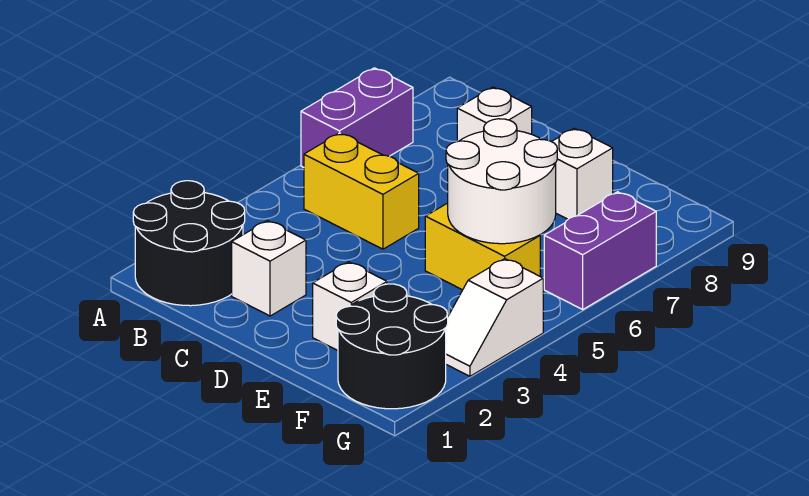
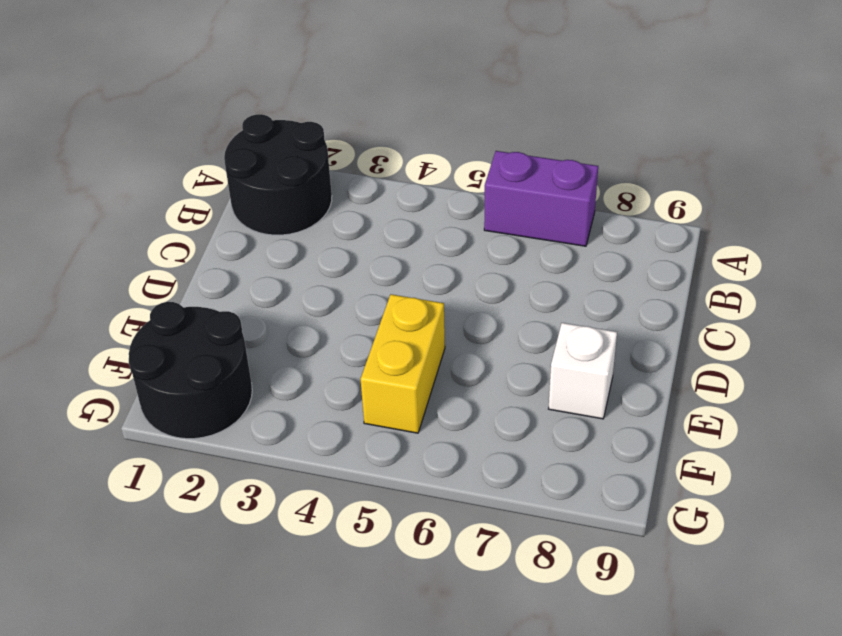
none -> yellow 1x2 brick [304,133,419,249]
none -> white 1x1 brick [232,221,306,316]
none -> white 1x1 brick [457,87,532,142]

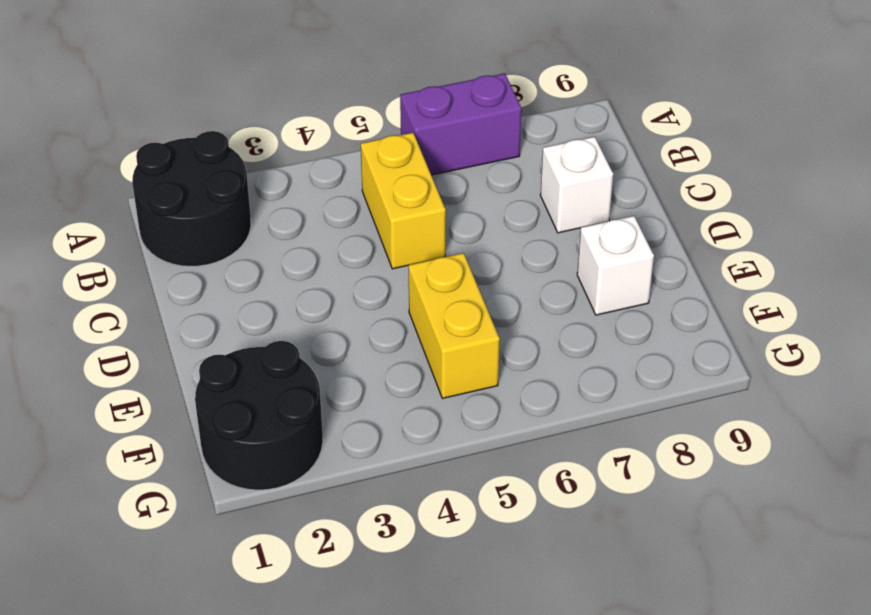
none -> white 1x1 brick [232,221,306,316]
none -> white 1x1 brick [313,262,387,350]
none -> white 1x2 slope [446,259,543,376]

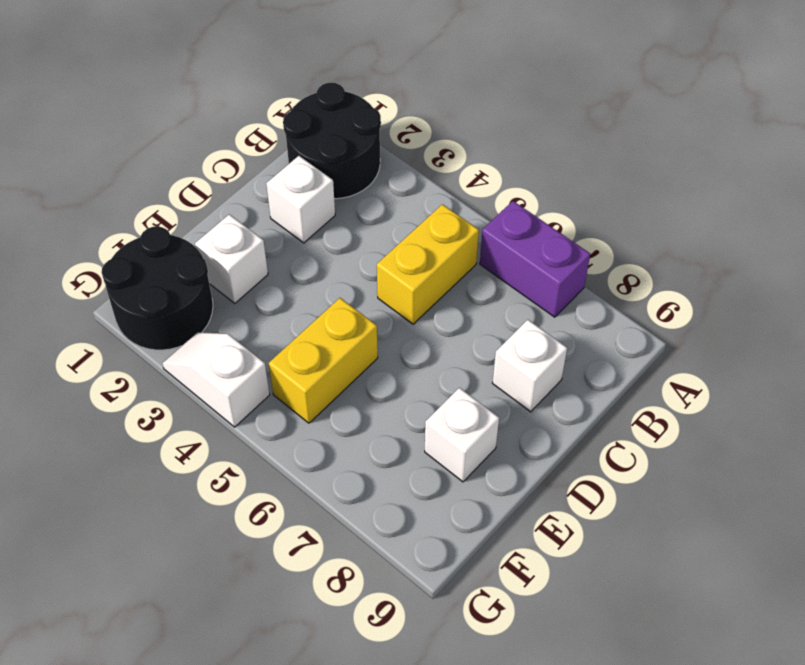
none -> purple 1x2 brick [544,192,656,309]
none -> white 2x2 round brick [446,119,557,244]

